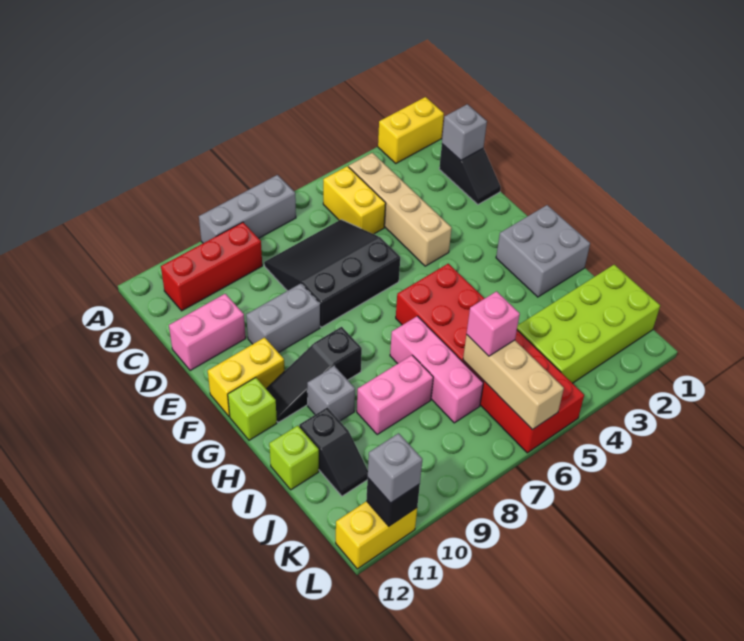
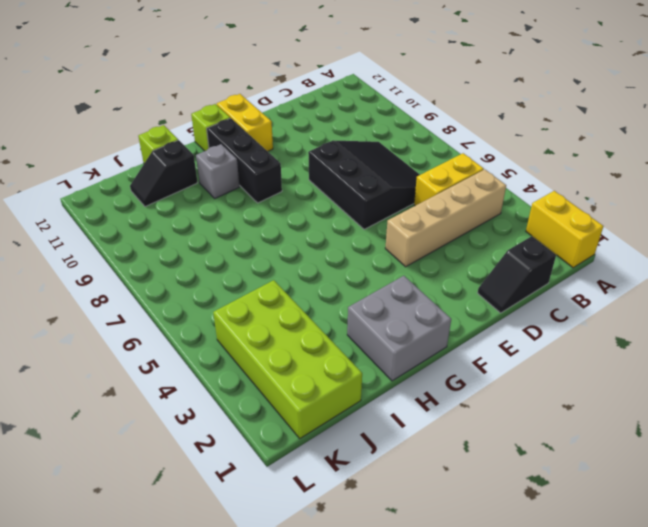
black 1x3 brick [207,118,282,203] -> black 1x3 slope [267,327,362,423]
none -> grey 1x3 brick [199,175,296,243]
none -> red 1x3 brick [161,222,262,311]
none -> pink 1x2 brick [169,294,246,371]

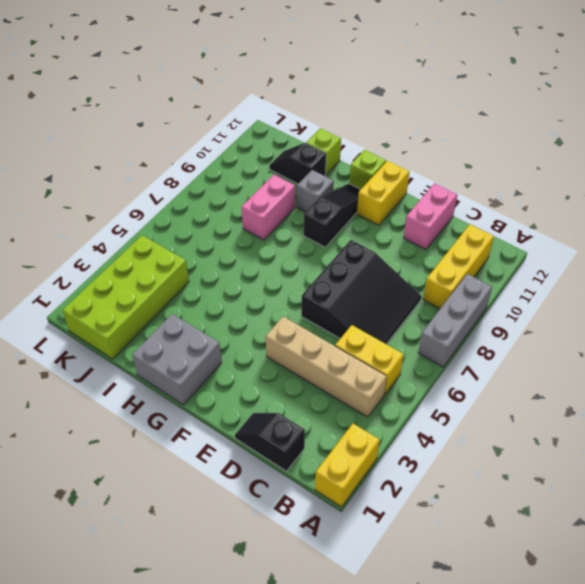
yellow 1x3 brick [423,224,494,309] -> red 1x3 brick [161,222,262,311]
none -> grey 1x2 brick [246,283,320,353]
none -> red 2x6 brick [396,264,584,453]
none -> pink 1x3 brick [390,316,483,423]

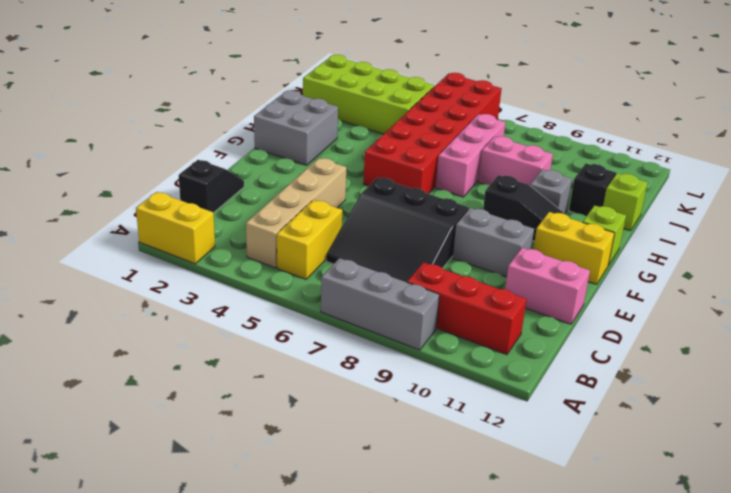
none -> yellow 1x2 brick [336,501,417,569]
none -> grey 1x1 brick [442,104,487,160]
none -> tan 1x3 brick [463,334,564,430]

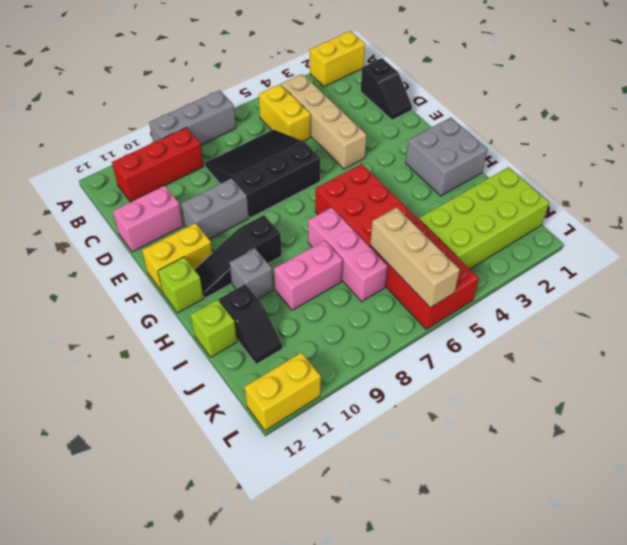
none -> grey 1x1 brick [442,104,487,160]
none -> black 1x1 brick [366,478,420,526]
none -> pink 1x1 brick [467,291,520,356]

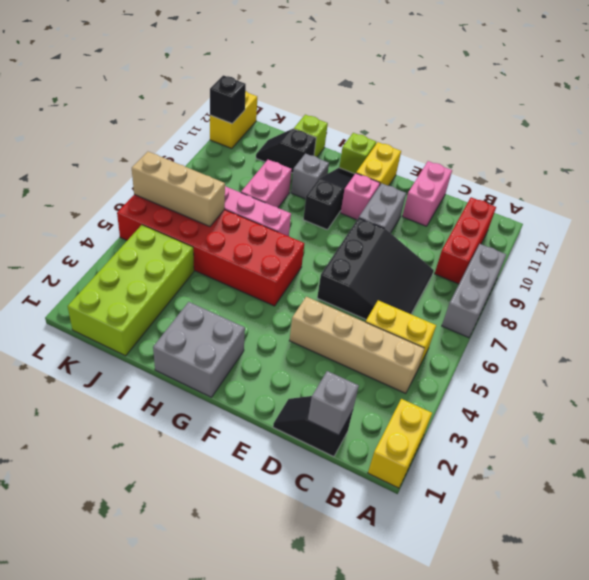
pink 1x1 brick [341,173,380,220] -> pink 1x1 brick moved to [467,291,520,356]
none -> grey 1x1 brick [368,433,422,503]

